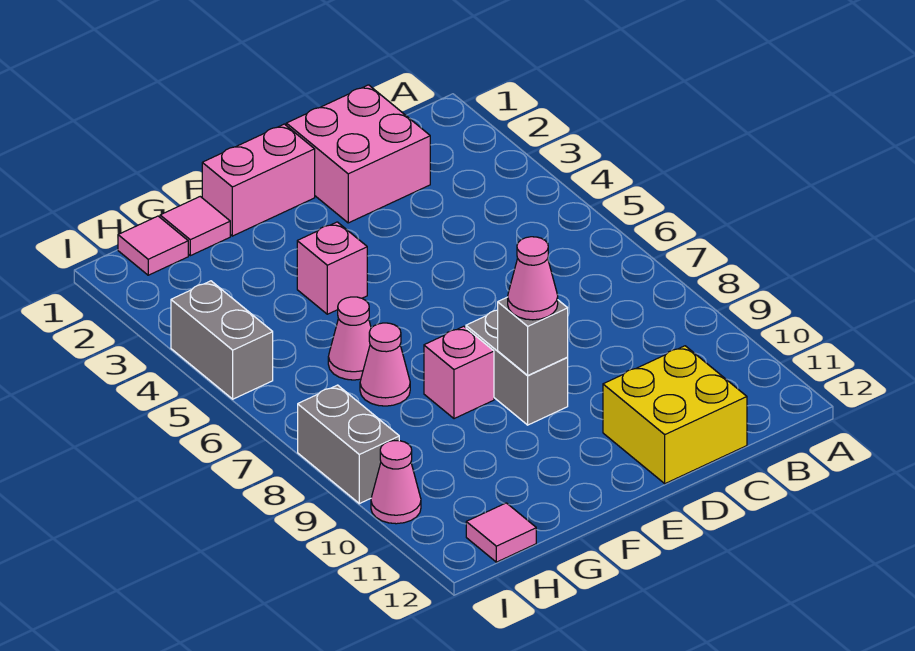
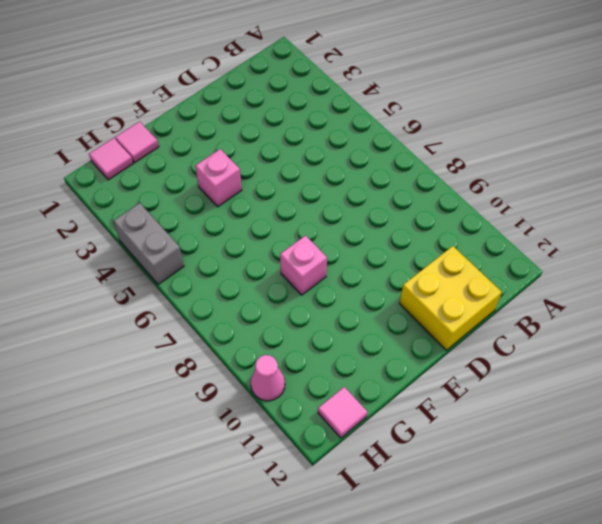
none -> pink 2x2 brick [286,85,430,223]
none -> pink 1x2 brick [202,124,315,236]
none -> grey 1x2 brick [466,310,568,425]

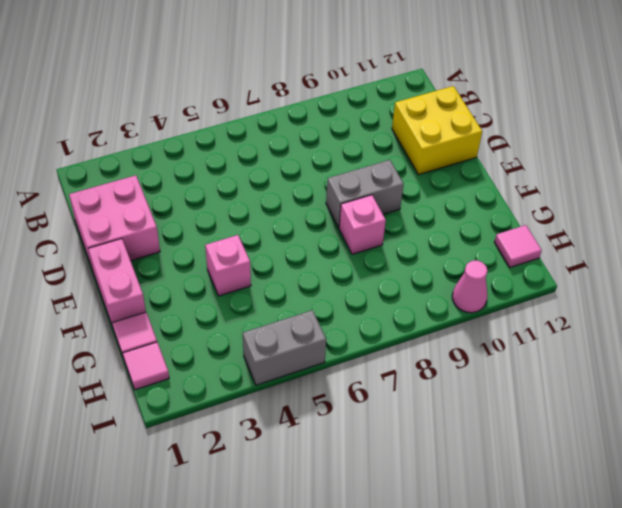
none -> pink 1x1 cone [328,297,371,380]
none -> pink 1x1 cone [360,323,410,406]
none -> grey 1x2 brick [298,385,399,504]

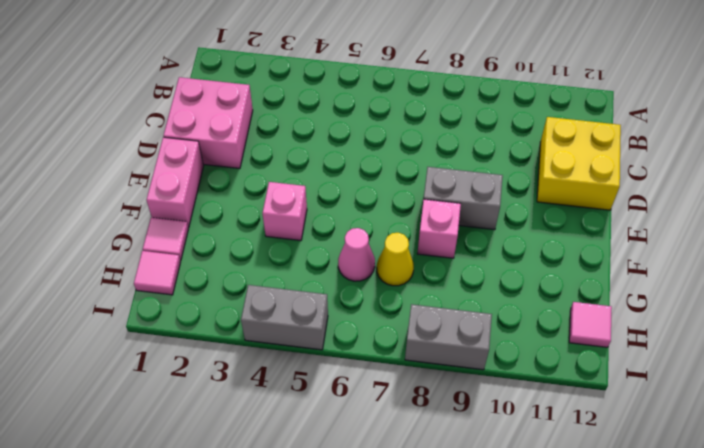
yellow 1x1 cone [377,233,414,286] -> pink 1x1 cone [360,323,410,406]
none -> pink 1x1 cone [371,441,421,524]
none -> grey 1x1 brick [498,297,568,376]
none -> pink 1x1 cone [508,237,558,320]

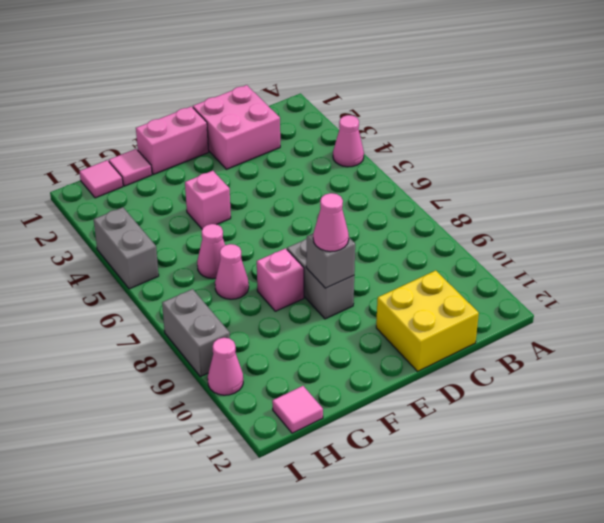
pink 1x1 cone [333,115,364,167] -> none

